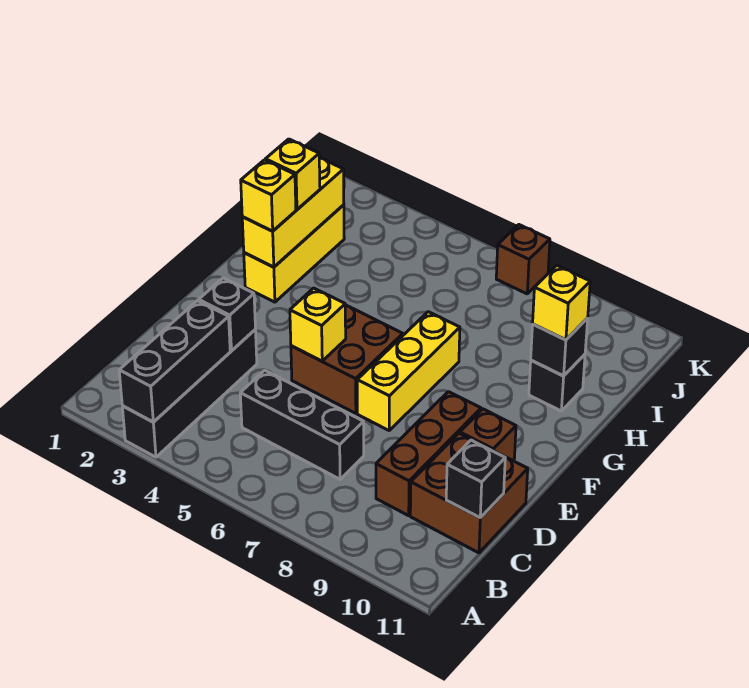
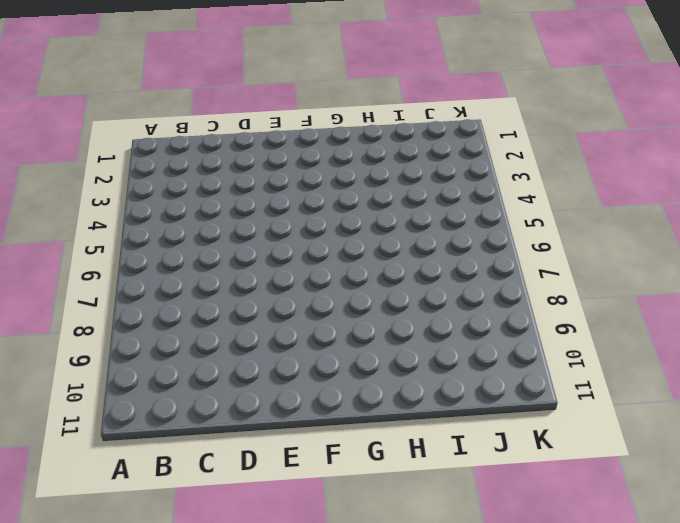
none -> black 1x4 brick [122,330,257,457]
none -> black 1x3 brick [240,370,364,479]
none -> brown 1x3 brick [376,392,481,516]

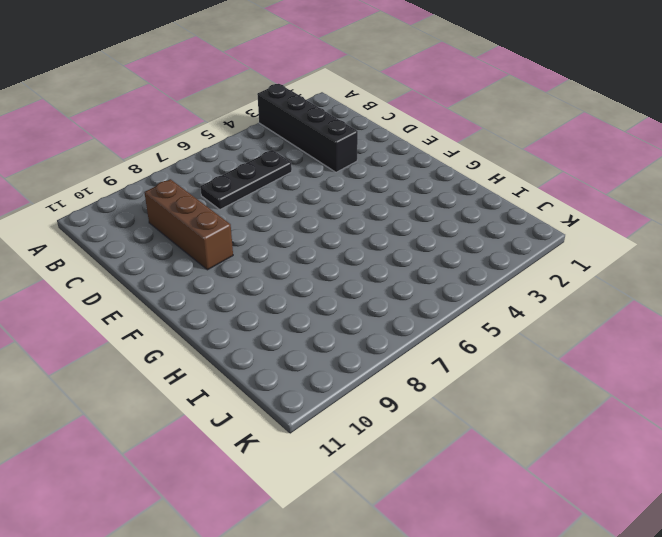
black 1x3 plate [200,150,292,210] -> black 1x3 brick [240,370,364,479]
none -> brown 2x2 brick [410,433,528,553]
none -> brown 2x2 brick [291,305,403,413]
none -> yellow 1x3 brick [357,312,460,430]

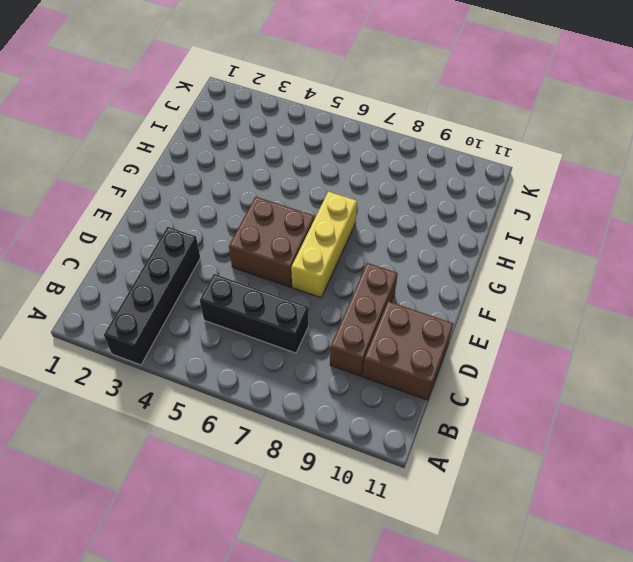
none -> brown 1x1 brick [460,409,516,461]
none -> yellow 1x3 brick [244,205,344,302]
none -> black 1x1 brick [529,354,585,411]

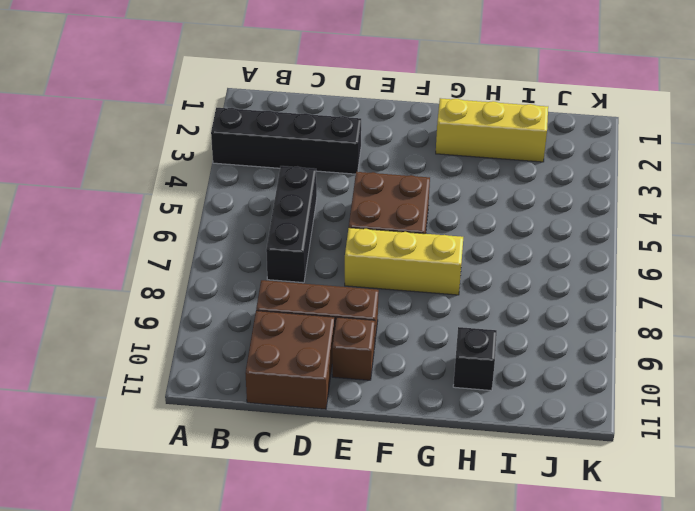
none -> brown 1x1 brick [496,225,550,294]
none -> black 1x3 brick [119,301,230,422]
none -> black 1x1 brick [446,440,505,518]

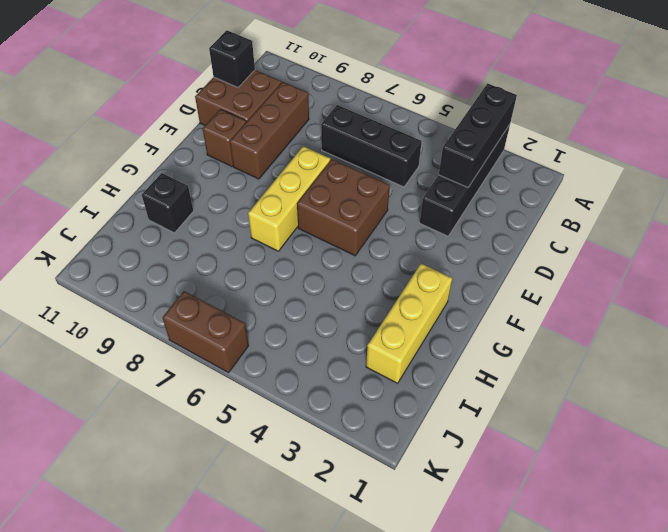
brown 1x2 brick [162,291,249,373] -> brown 1x1 brick [496,225,550,294]
none -> black 1x1 brick [199,278,255,351]
none -> yellow 1x1 brick [290,288,346,361]
none -> yellow 1x3 brick [242,158,344,267]

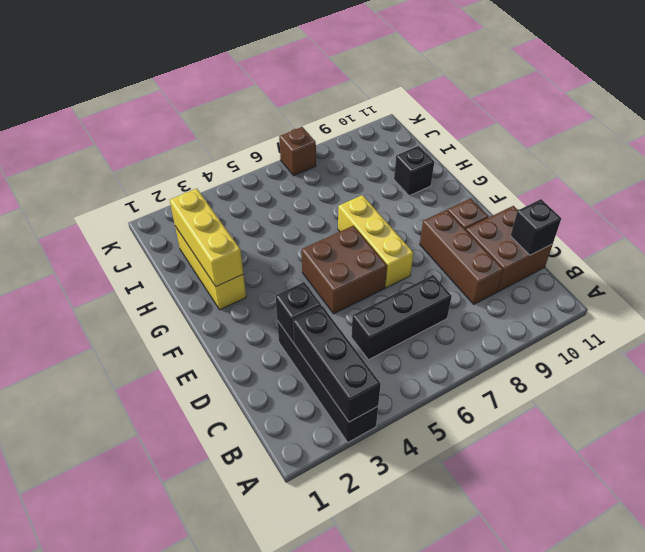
none -> yellow 1x1 brick [290,288,346,361]
none -> black 1x1 brick [531,318,588,376]
none -> yellow 1x1 brick [241,160,296,231]

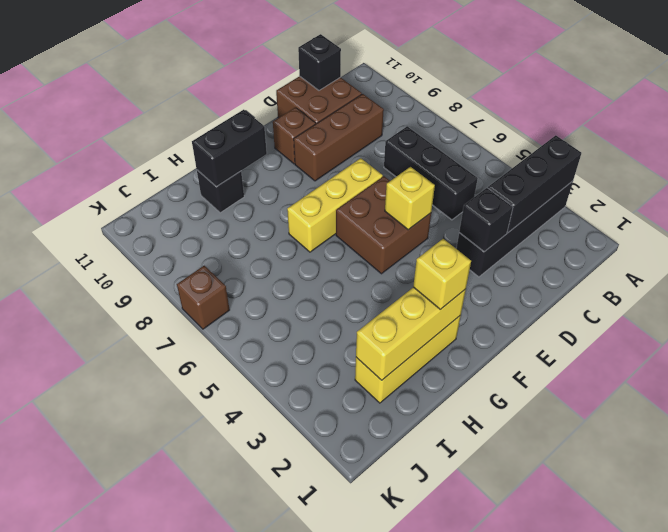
black 1x2 brick [192,110,267,187] -> black 1x1 brick [531,318,588,376]
none -> yellow 1x1 brick [266,139,320,209]
none -> yellow 1x1 brick [533,265,590,340]

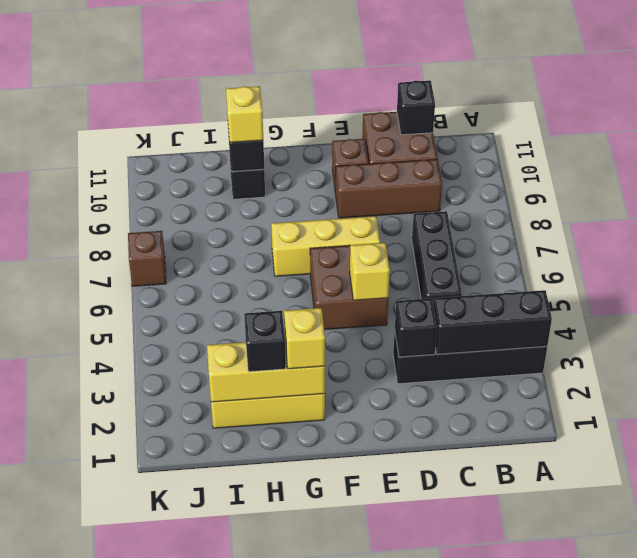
black 1x1 brick [244,311,286,372] -> yellow 1x1 brick [266,139,320,209]

